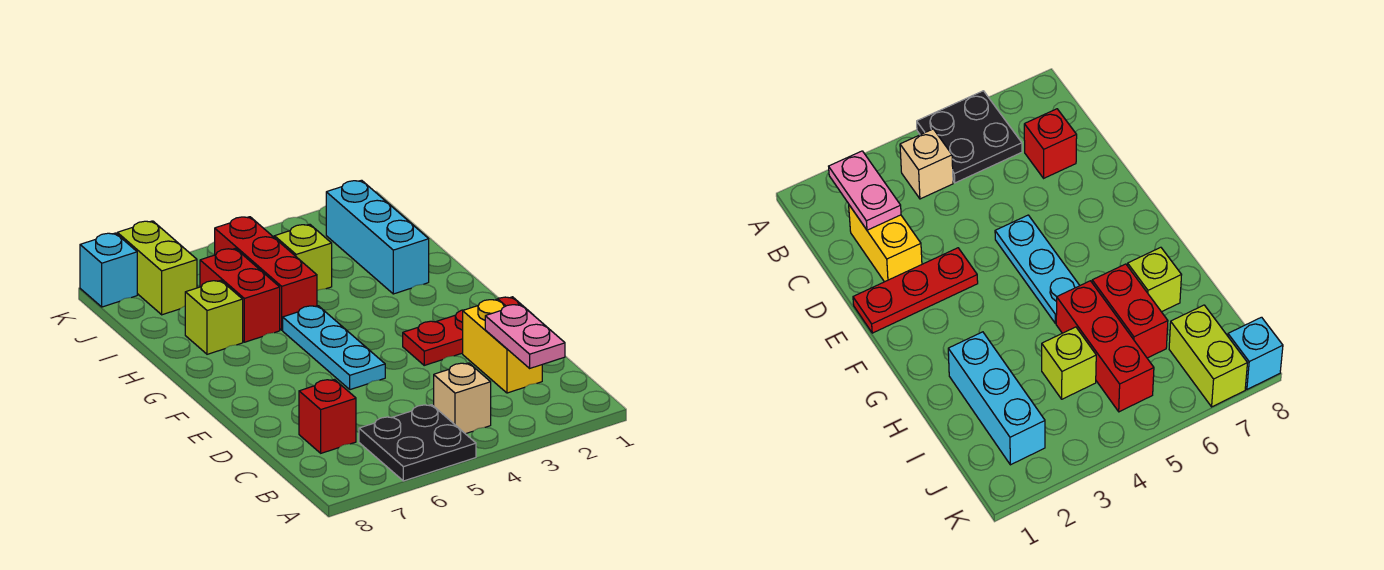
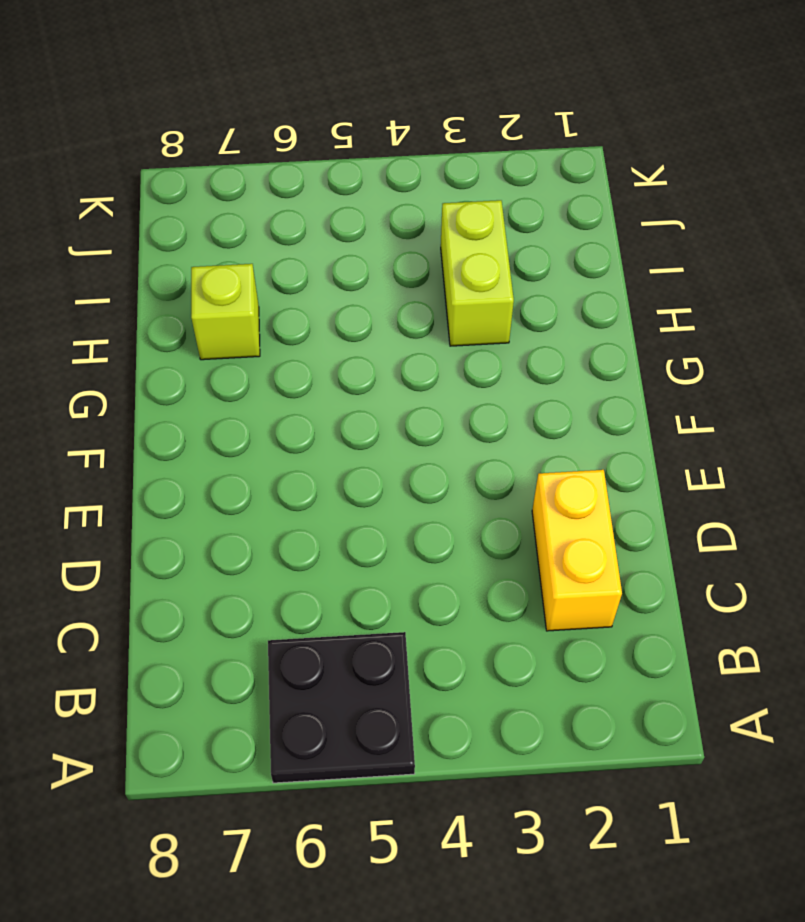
lime 1x2 brick [441,200,514,346] -> lime 1x2 brick moved to [117,221,197,315]
none -> tan 1x1 brick [434,363,491,434]
none -> red 1x1 brick [299,379,356,453]
none -> red 1x3 plate [403,297,532,365]

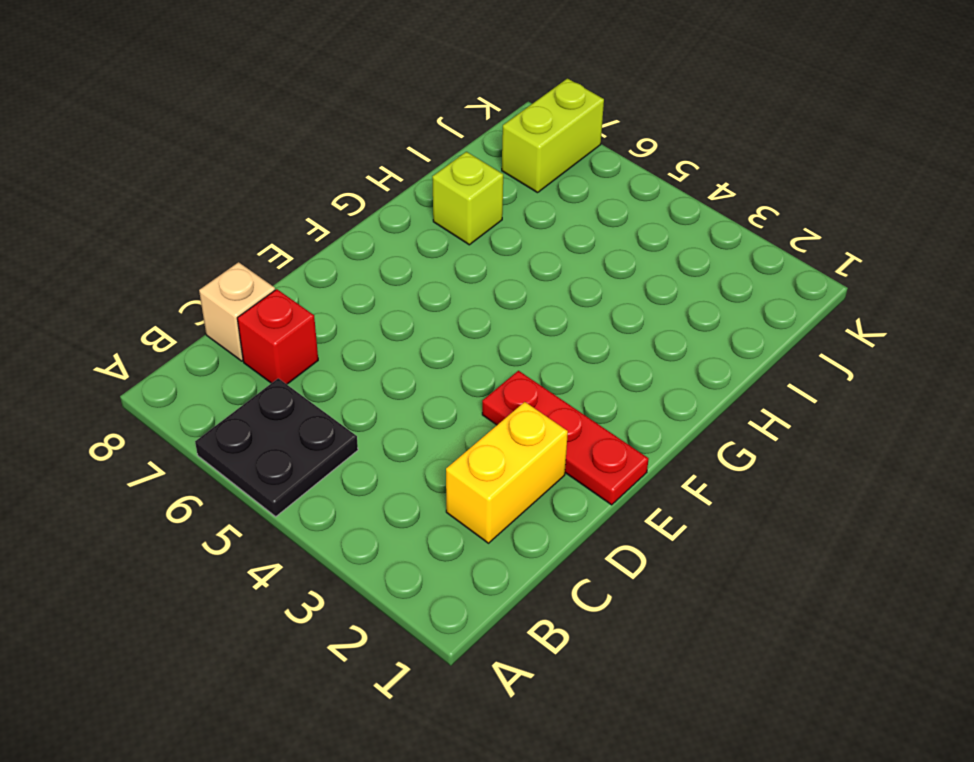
tan 1x1 brick [199,262,275,361] -> tan 1x1 brick moved to [434,363,491,434]
none -> cyan 1x3 plate [283,306,385,390]
none -> cyan 1x3 brick [326,180,429,294]
none -> red 1x3 brick [215,217,317,330]

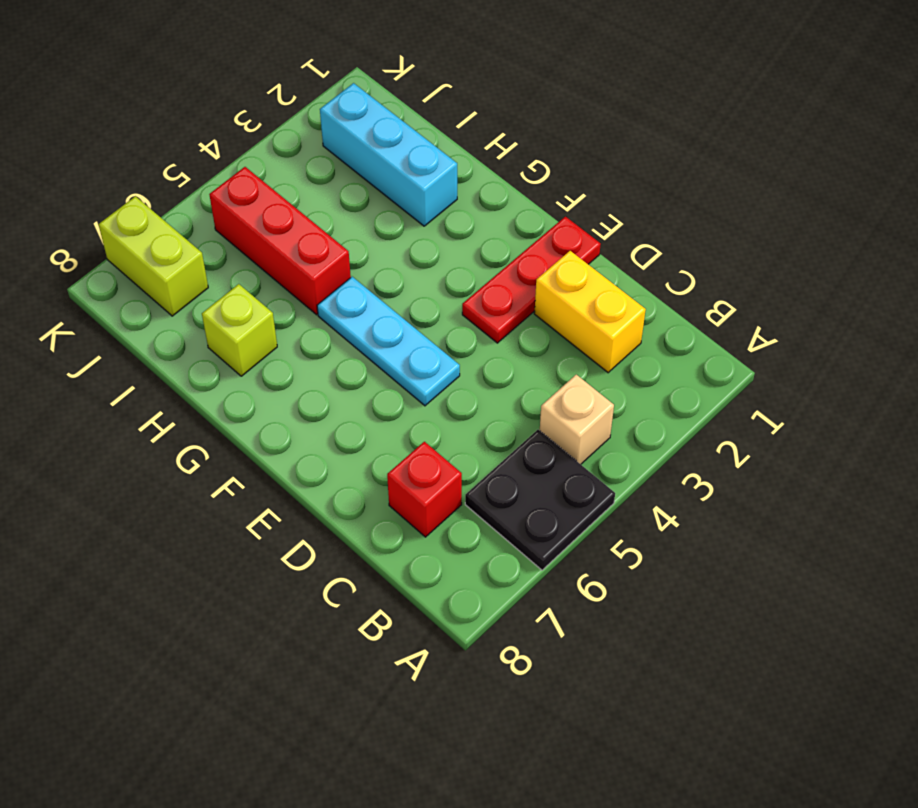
none -> red 1x2 brick [200,248,280,342]
none -> lime 1x1 brick [274,224,332,291]
none -> cyan 1x1 brick [80,233,137,307]

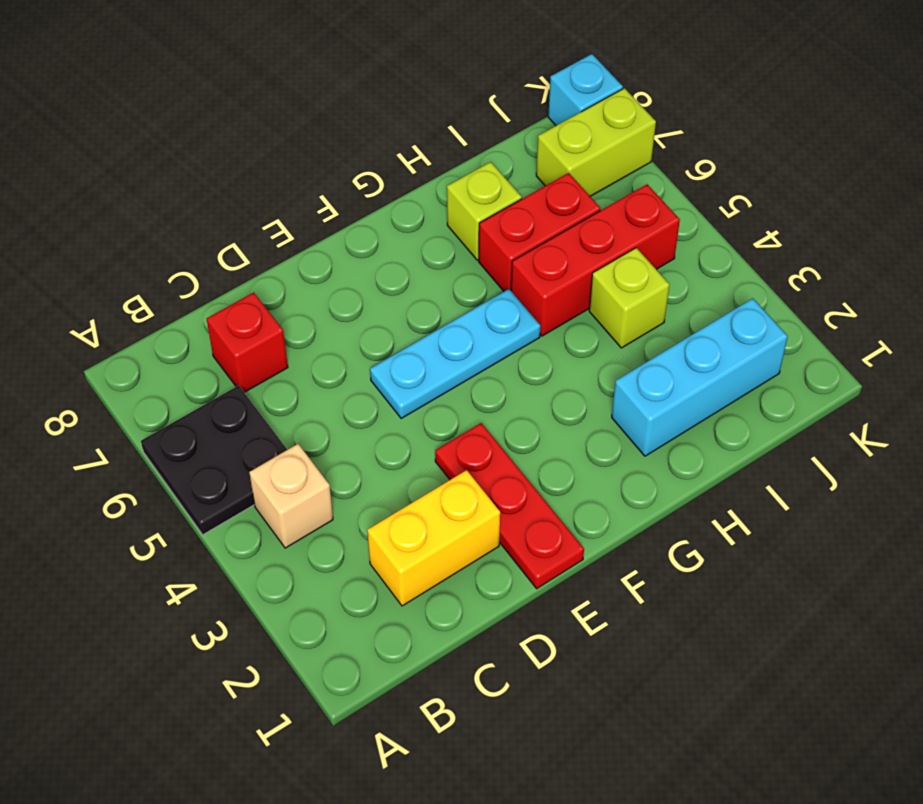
none -> pink 1x2 plate [485,304,565,368]

